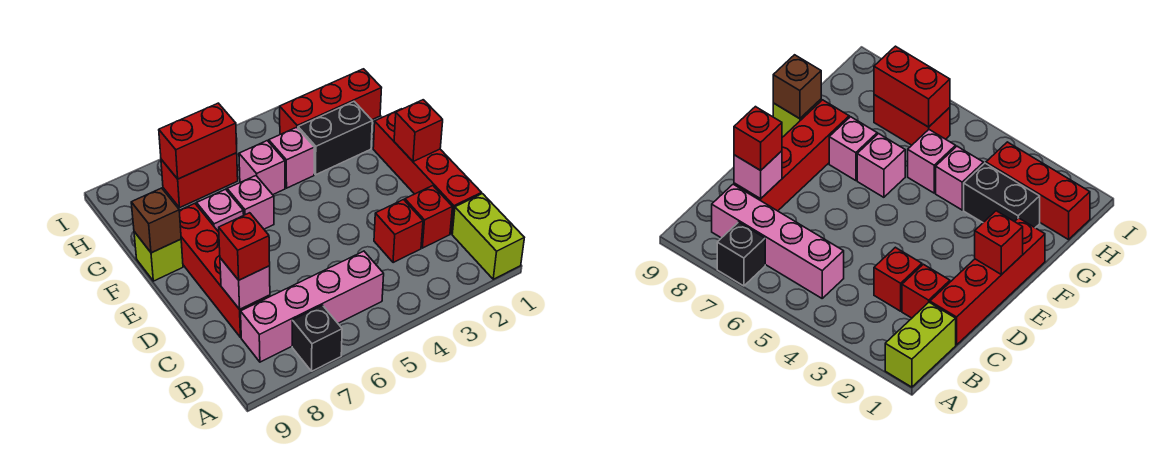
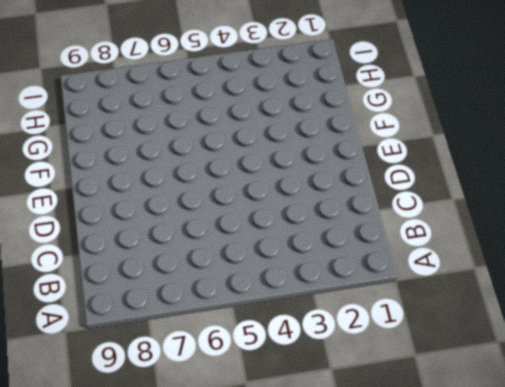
none -> lime 1x2 brick [452,194,524,279]
none -> black 1x1 brick [292,305,342,371]
none -> pink 1x4 brick [241,251,384,362]

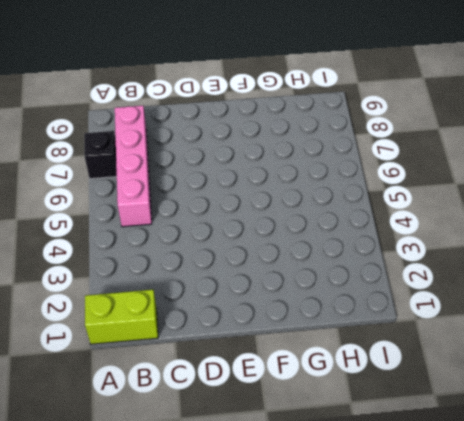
none -> red 1x4 brick [373,109,481,234]
none -> red 1x1 brick [405,186,452,248]
none -> red 1x1 brick [374,200,423,263]

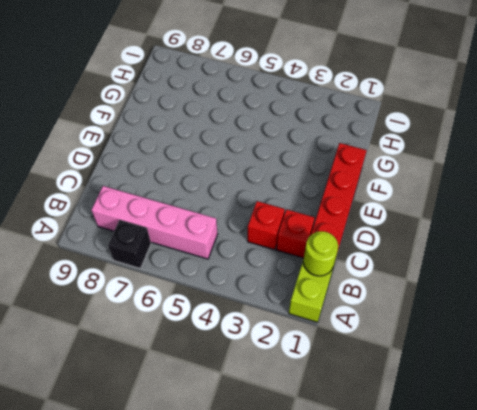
lime 1x1 round brick [303,231,338,276] -> none
none -> red 1x4 brick [179,204,270,338]
none -> pink 1x1 brick [227,176,274,229]
none -> pink 1x1 brick [197,189,244,232]

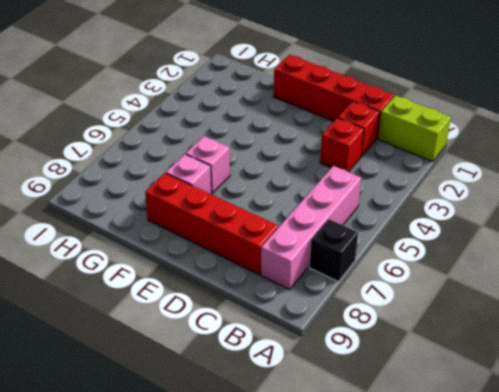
none -> lime 1x1 brick [134,232,183,281]
none -> black 1x2 brick [298,102,372,175]
none -> pink 1x1 brick [269,127,314,188]

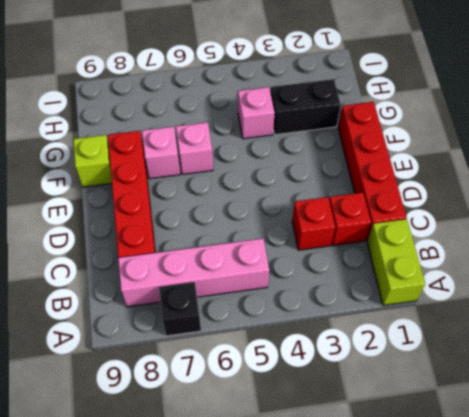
none -> pink 1x1 brick [239,141,285,195]
none -> red 1x3 brick [280,69,381,134]
none -> red 1x2 brick [161,153,238,208]

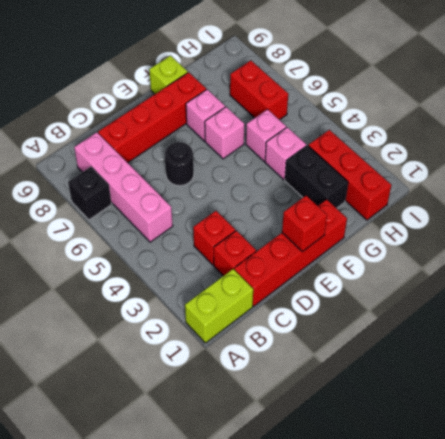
black 1x1 round brick [165,142,194,186] -> none
none -> pink 1x1 brick [220,258,270,309]
none -> brown 1x1 brick [131,188,181,253]
none -> red 1x2 brick [159,103,237,179]

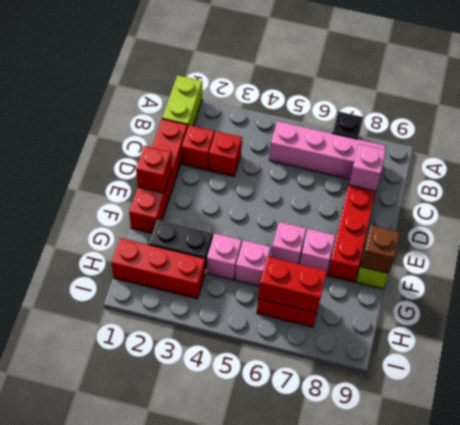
none -> red 1x1 brick [219,213,270,280]

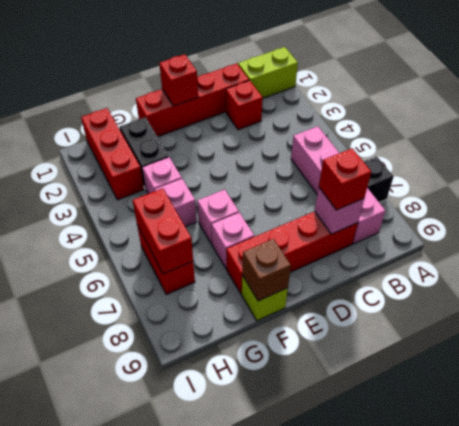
none -> red 1x1 brick [374,200,423,263]

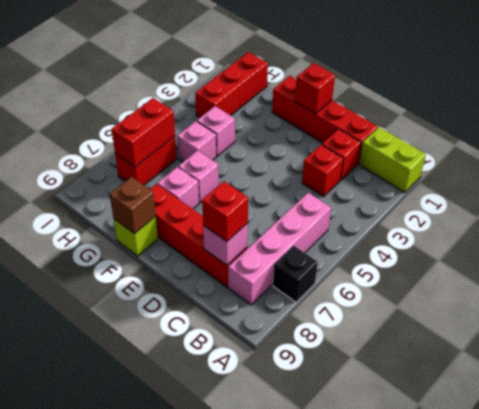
none -> black 1x2 brick [298,102,372,175]

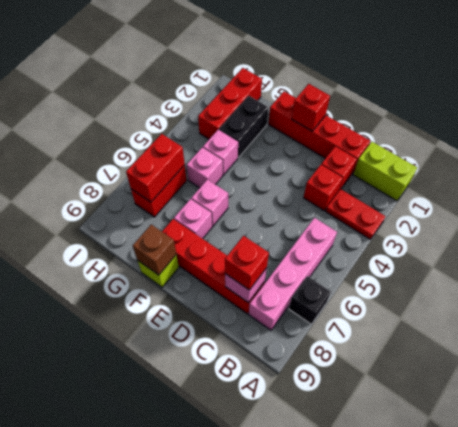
red 1x2 plate [326,189,385,239] -> none

